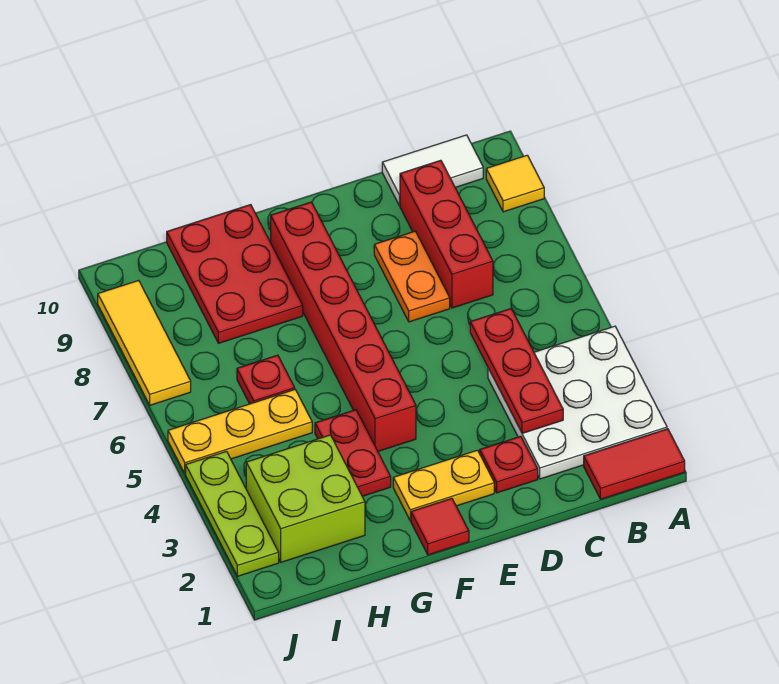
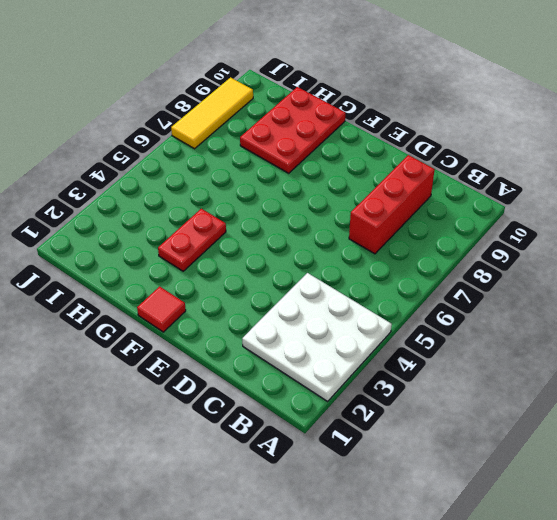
none -> red 1x2 tile [584,429,685,499]
none -> yellow 1x1 tile [486,155,544,212]
none -> white 1x2 tile [382,135,483,205]

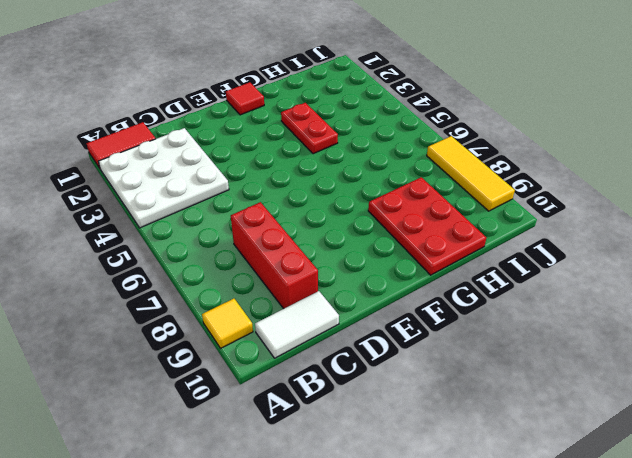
none -> red 1x1 plate [480,436,538,493]
none -> orange 1x2 plate [374,231,450,322]
none -> yellow 1x2 plate [393,450,494,521]

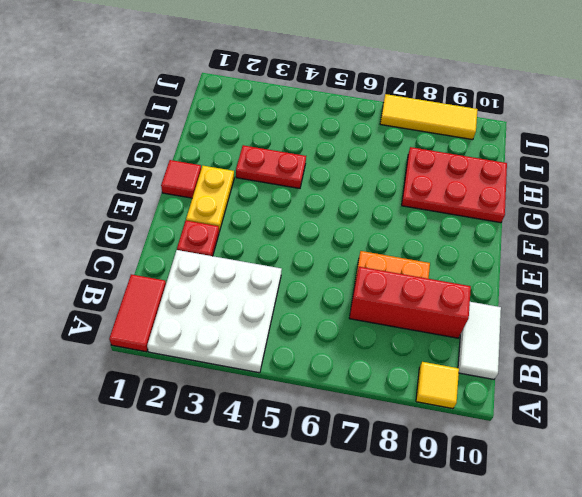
none -> red 1x6 brick [271,202,416,451]
none -> lime 2x2 brick [246,435,365,562]
none -> yellow 1x3 plate [168,390,312,474]

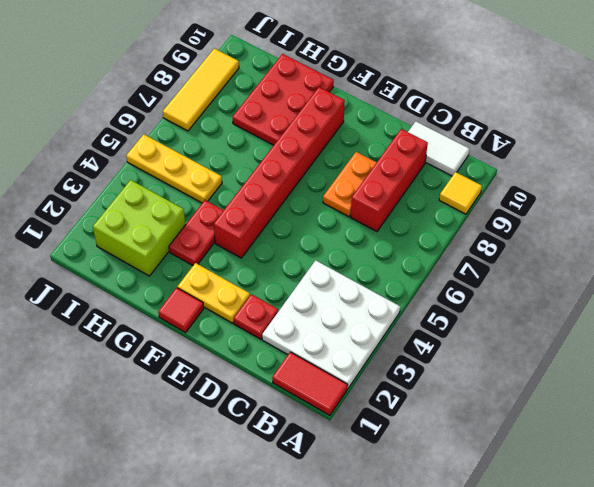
none -> red 1x1 plate [237,355,295,404]
none -> lime 1x3 plate [186,451,279,576]
none -> red 1x3 plate [470,309,563,433]

